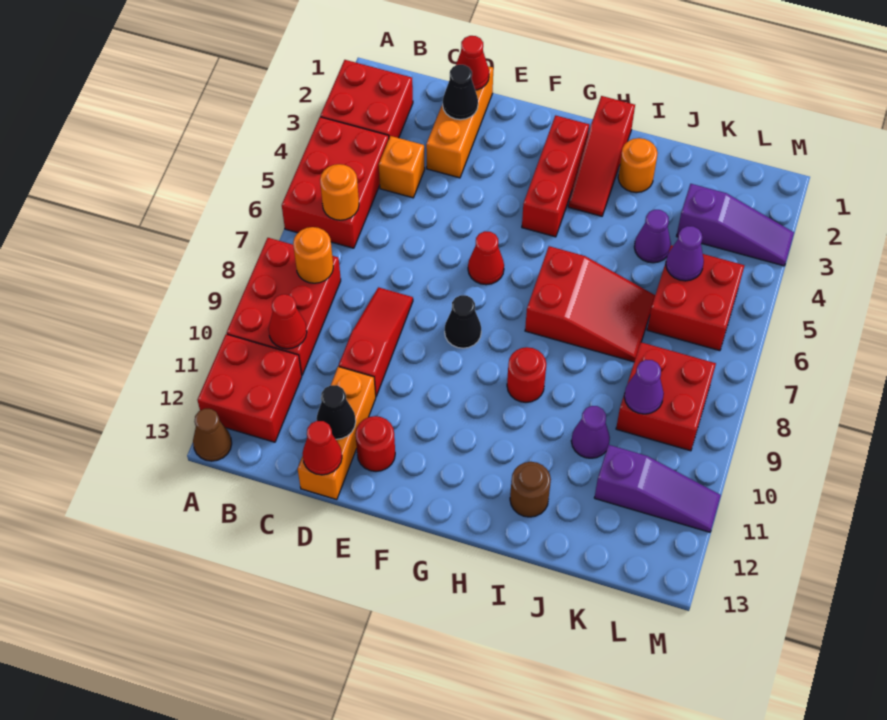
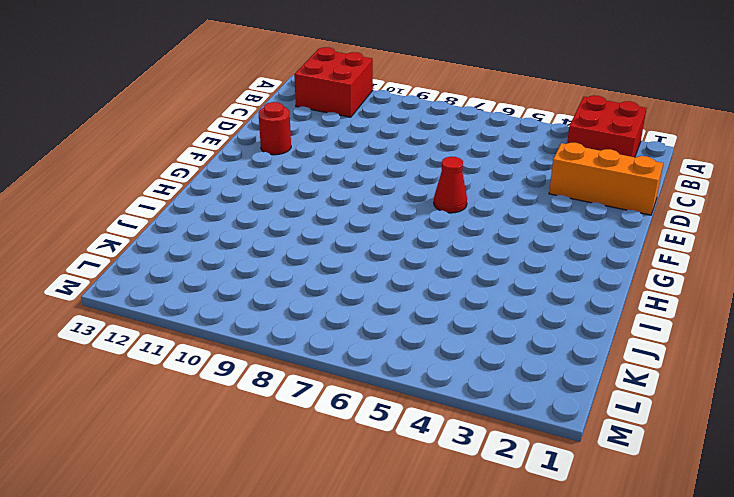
none -> red 2x3 brick [282,117,389,248]
none -> red 2x3 brick [227,238,341,375]
none -> brown 1x1 cone [193,409,232,461]
none -> orange 1x1 brick [379,136,425,198]

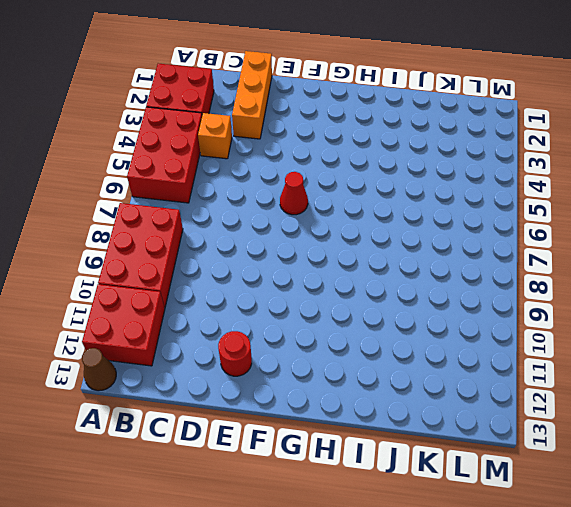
none -> red 1x3 slope [339,287,413,396]
none -> orange 1x3 brick [298,367,376,500]
none -> black 1x1 cone [445,295,481,348]
none -> red 1x3 brick [522,115,589,237]

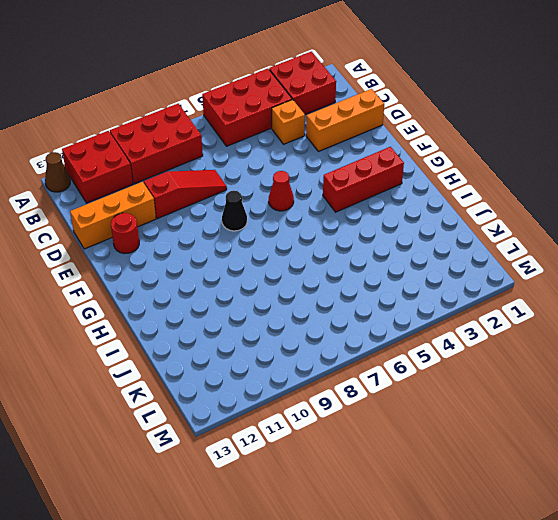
none -> red 1x3 slope [568,96,635,216]
none -> red 2x3 slope [525,246,655,362]
none -> red 1x1 round brick [507,347,546,402]
none -> orange 1x1 round brick [618,138,658,193]

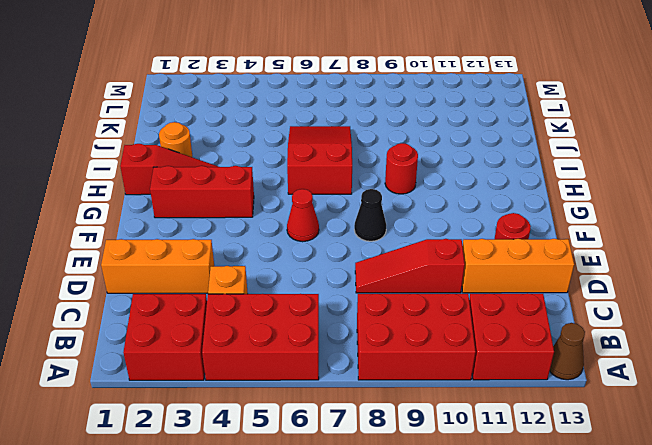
none -> brown 1x1 round brick [510,462,551,517]
none -> purple 1x1 cone [634,210,671,263]
none -> purple 1x1 cone [571,406,610,458]
none -> purple 1x3 slope [677,184,794,266]

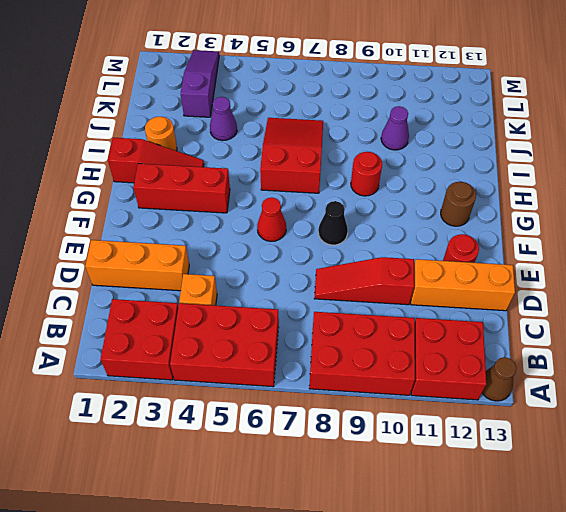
brown 1x1 round brick [441,182,476,226] -> brown 1x1 round brick moved to [510,462,551,517]
none -> red 2x2 brick [647,245,744,351]
none -> red 2x2 brick [616,342,716,451]
none -> purple 1x3 slope [594,445,721,532]
none -> orange 1x1 round brick [320,164,359,220]

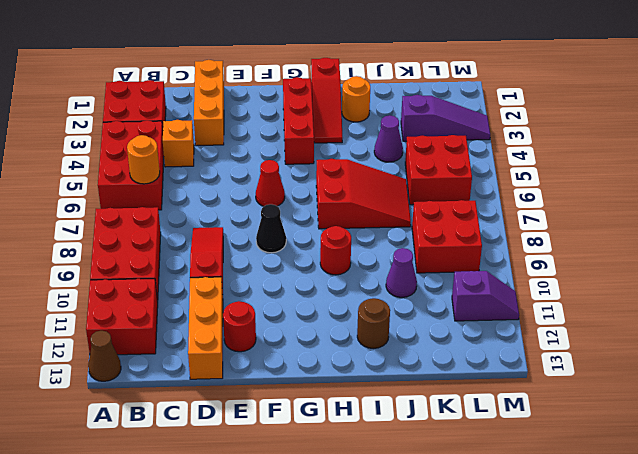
purple 1x2 slope [452,271,519,321] -> purple 1x3 slope [594,445,721,532]
none -> orange 1x1 round brick [293,227,333,283]
none -> red 1x1 cone [268,294,307,349]
none -> red 1x1 cone [456,36,489,90]
none -> black 1x1 cone [443,65,478,120]

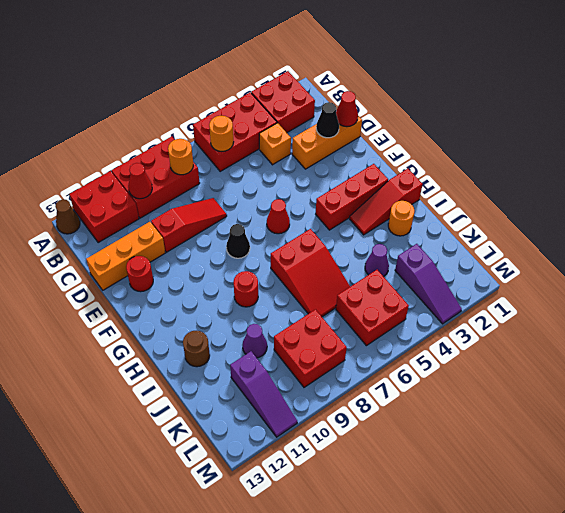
none -> black 1x1 cone [316,385,356,439]
none -> red 1x1 cone [302,421,342,475]
none -> purple 1x1 cone [666,226,704,281]
none -> purple 1x1 cone [624,360,664,414]

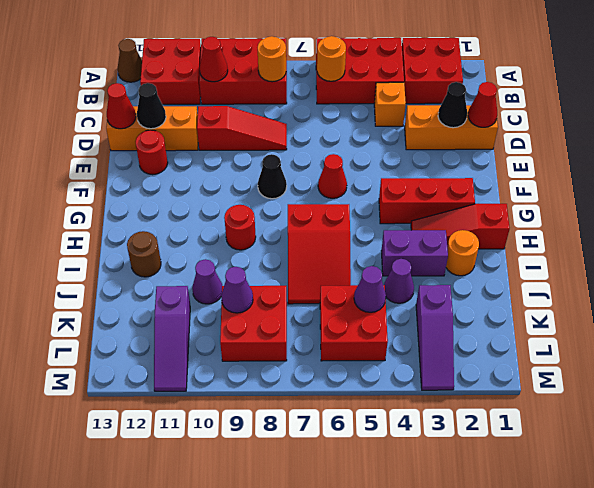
purple 1x2 brick [381,230,448,276] -> none

